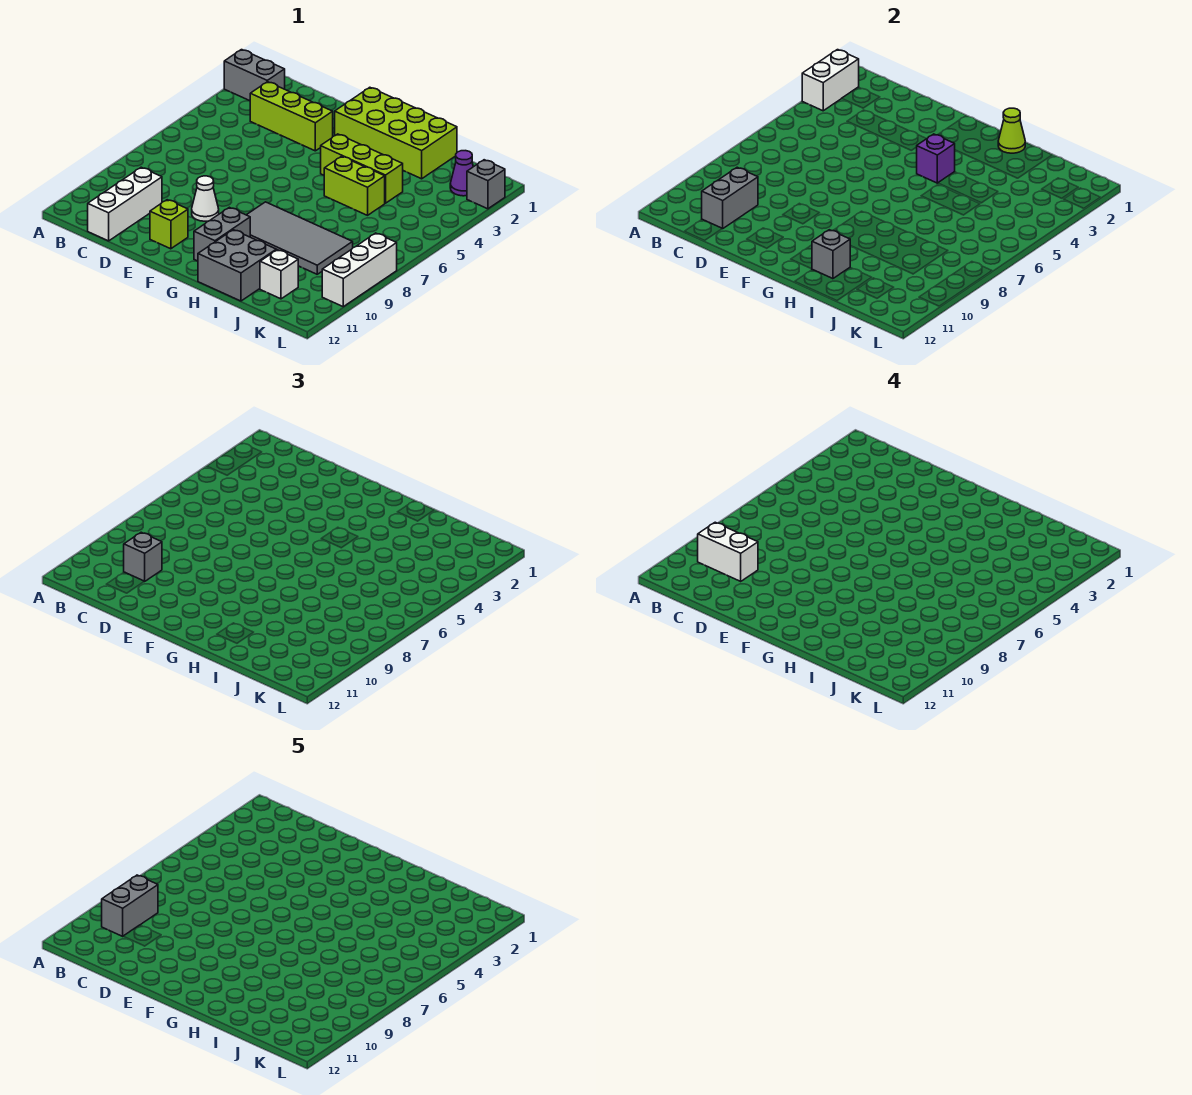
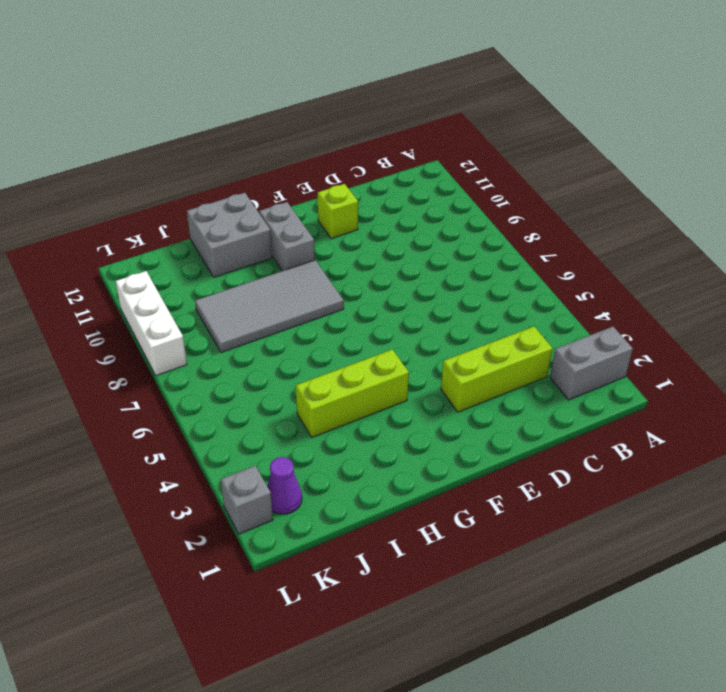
none -> white 1x3 brick [88,167,162,241]
none -> white 1x1 cone [192,176,219,221]
none -> lime 2x4 brick [335,87,457,179]

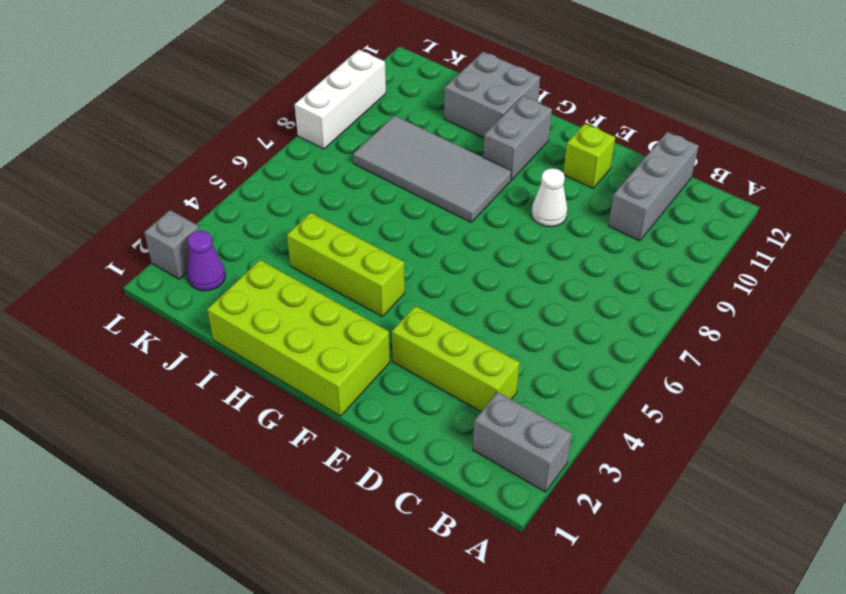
grey 1x3 brick [608,132,699,241] -> white 1x3 brick [88,167,162,241]
none -> lime 1x2 brick [324,156,385,215]
none -> white 1x1 brick [260,250,298,299]
none -> white 1x2 brick [802,50,859,111]

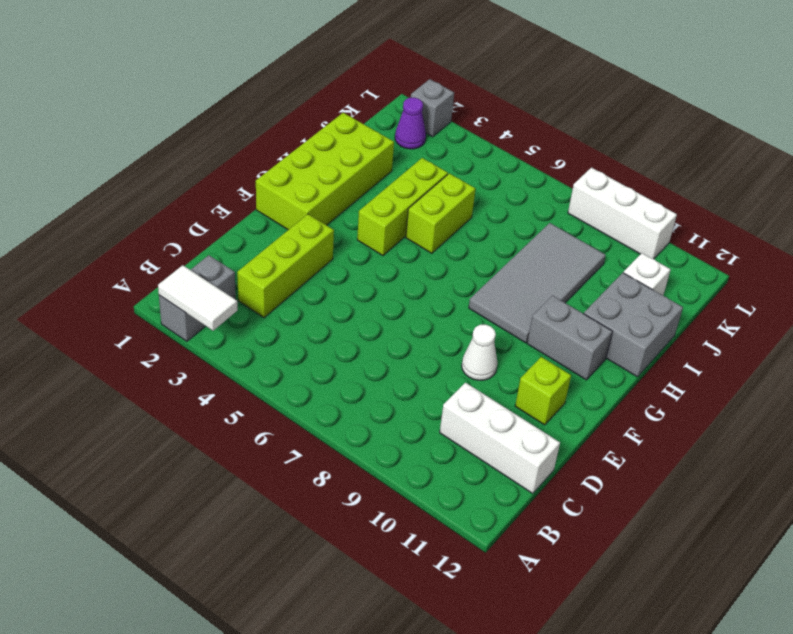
white 1x2 tile [158,265,237,331] -> white 1x2 brick [802,50,859,111]
none -> grey 1x2 brick [702,167,758,229]
none -> purple 1x1 brick [917,134,955,183]
none -> lime 1x1 cone [998,108,1025,153]

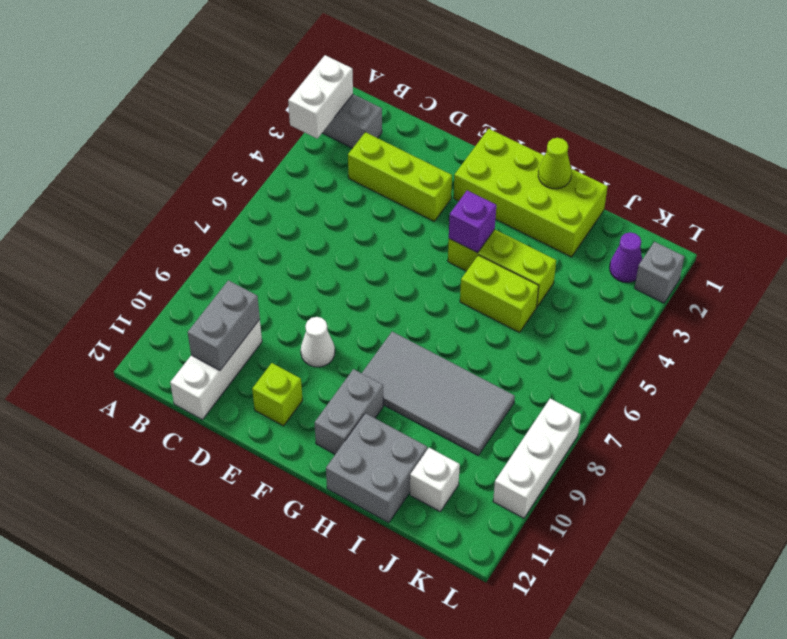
none -> grey 1x1 brick [812,230,850,279]
none -> grey 1x1 brick [124,532,162,581]
none -> white 1x2 brick [698,522,758,581]

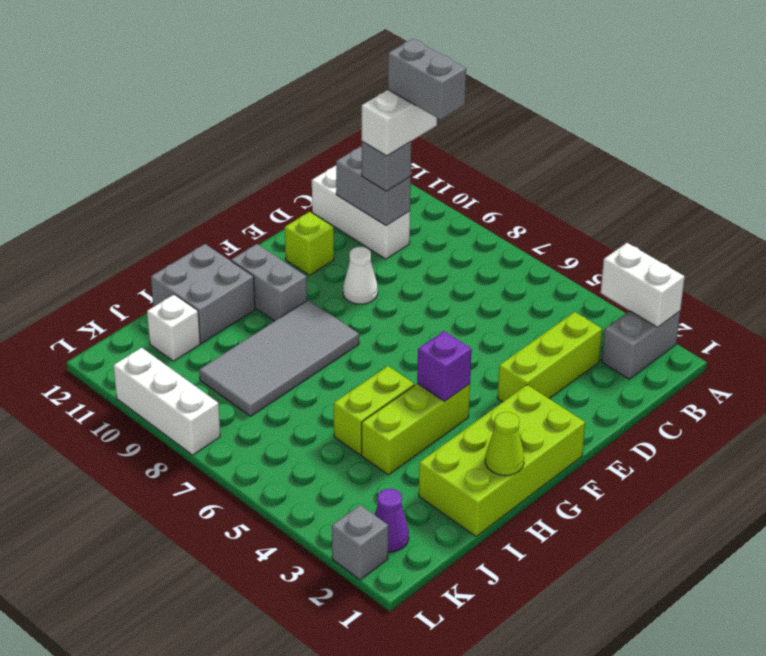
none -> grey 1x1 brick [812,230,850,279]

